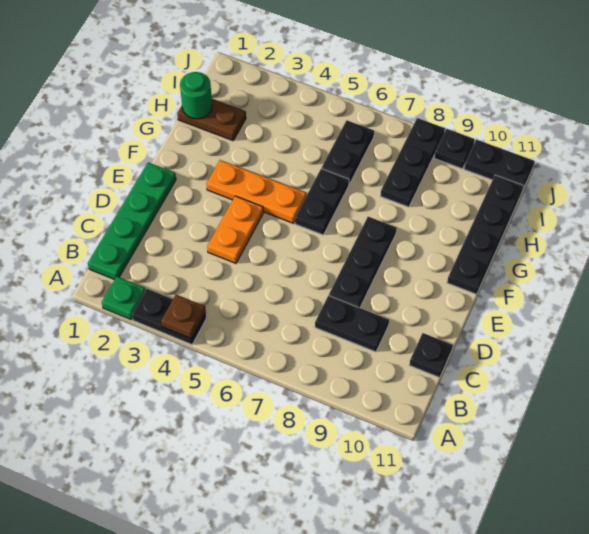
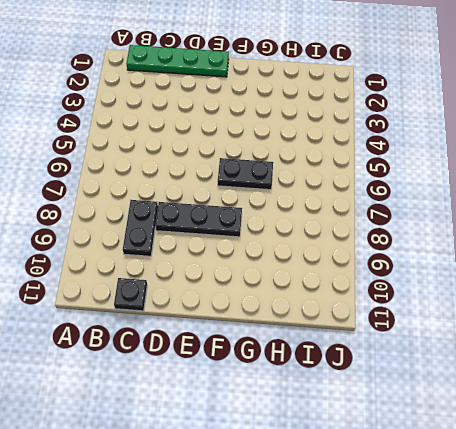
none -> green 1x1 plate [102,276,145,320]
none -> black 1x2 plate [132,289,206,345]
none -> orange 1x2 plate [207,196,263,263]

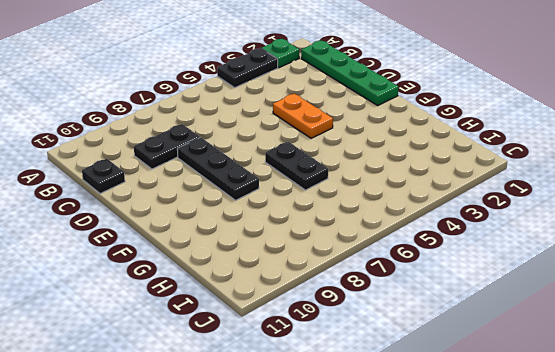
none -> orange 1x3 plate [207,160,306,223]
none -> black 1x4 plate [447,175,524,294]
none -> brown 1x2 plate [177,99,246,141]

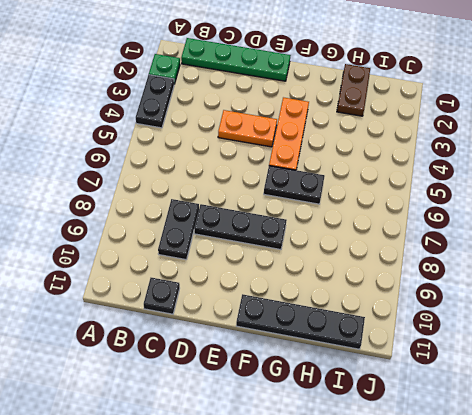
none -> black 1x2 plate [322,120,374,184]
none -> black 1x3 plate [381,118,445,207]
none -> black 1x1 plate [434,129,475,169]

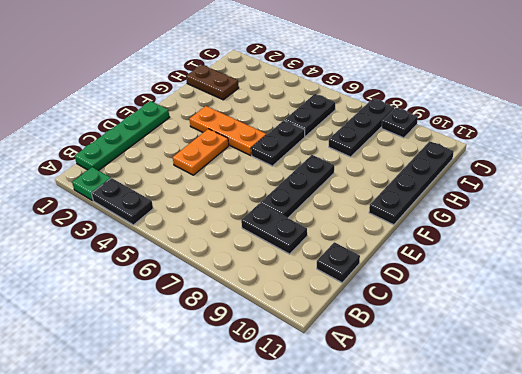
none -> black 1x2 plate [464,140,535,189]
none -> brown 1x1 plate [161,295,206,339]
none -> green 1x1 round brick [180,72,212,119]

